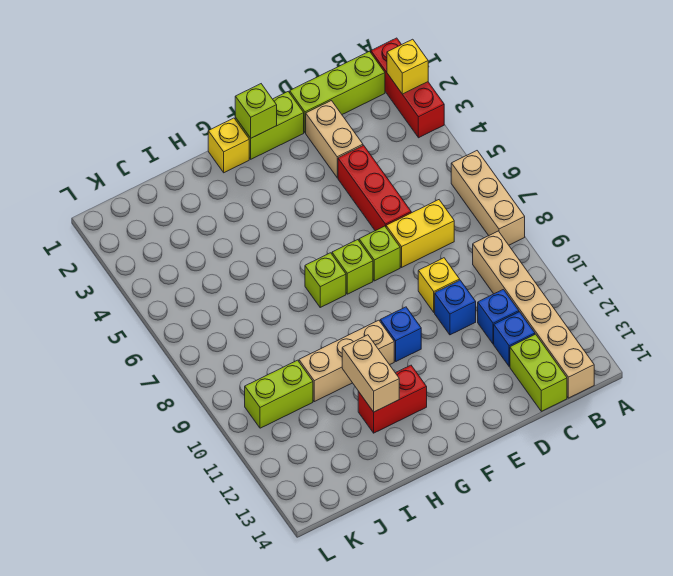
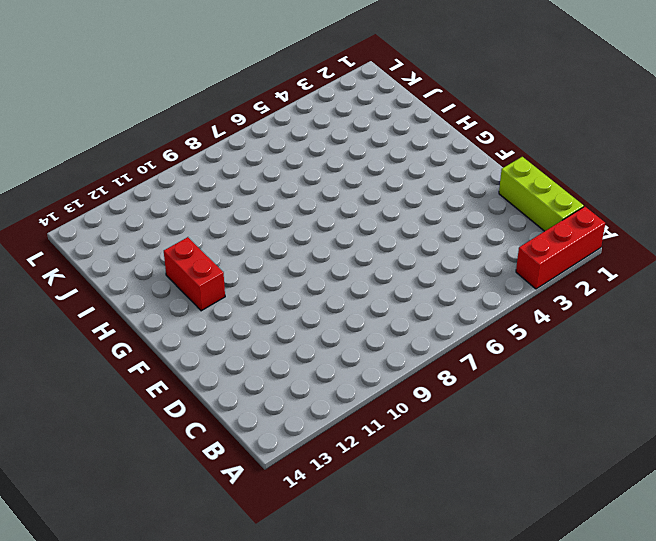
none -> tan 1x3 brick [451,151,525,245]
none -> tan 1x6 brick [473,231,594,398]
none -> yellow 1x2 brick [386,200,454,267]

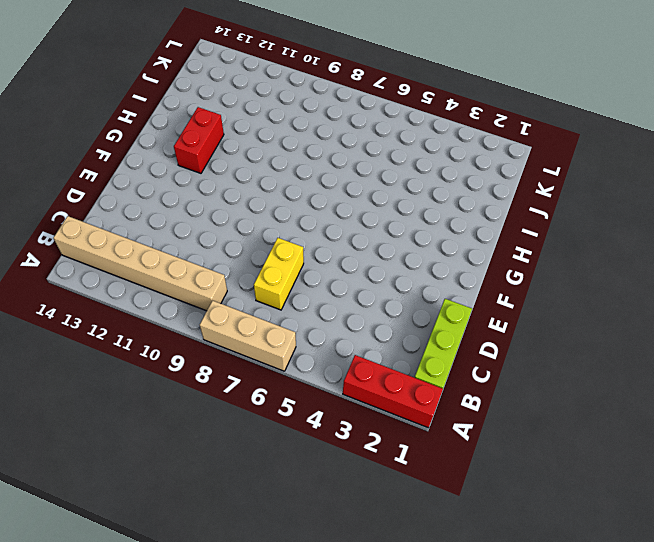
none -> blue 1x1 brick [478,289,519,344]
none -> blue 1x1 brick [494,312,535,367]
none -> lime 1x2 brick [510,334,567,411]

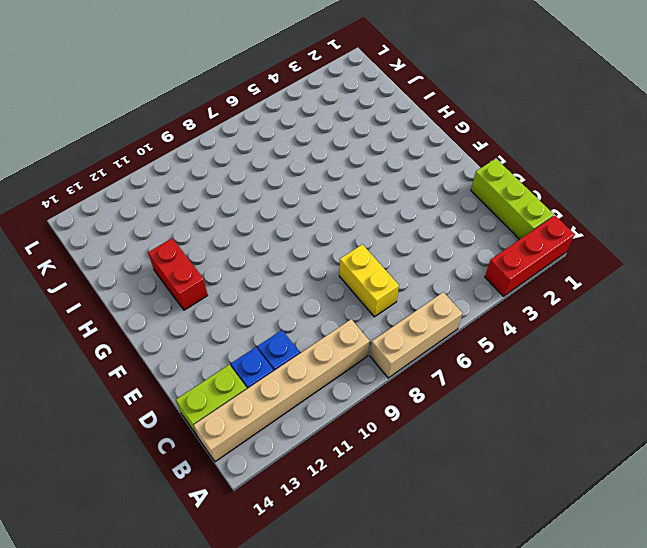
none -> tan 1x2 brick [306,101,363,178]
none -> red 1x3 brick [338,145,411,231]
none -> yellow 1x1 brick [418,258,460,312]

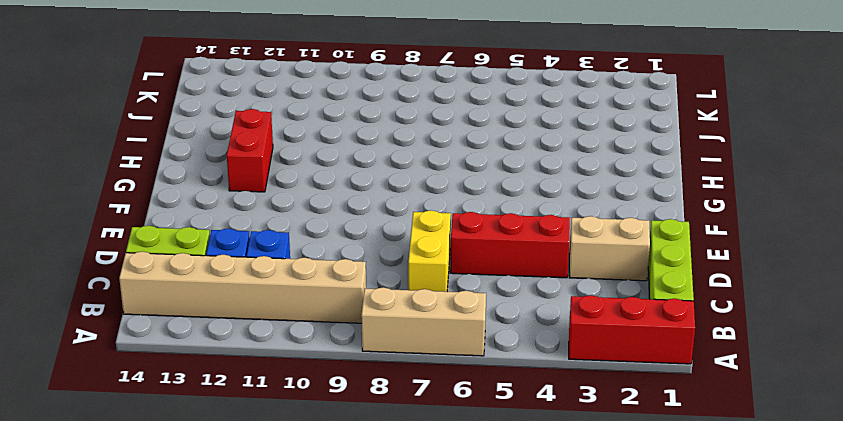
none -> yellow 1x1 brick [418,258,460,312]
none -> blue 1x1 brick [435,280,476,335]
none -> lime 1x2 brick [235,92,304,159]

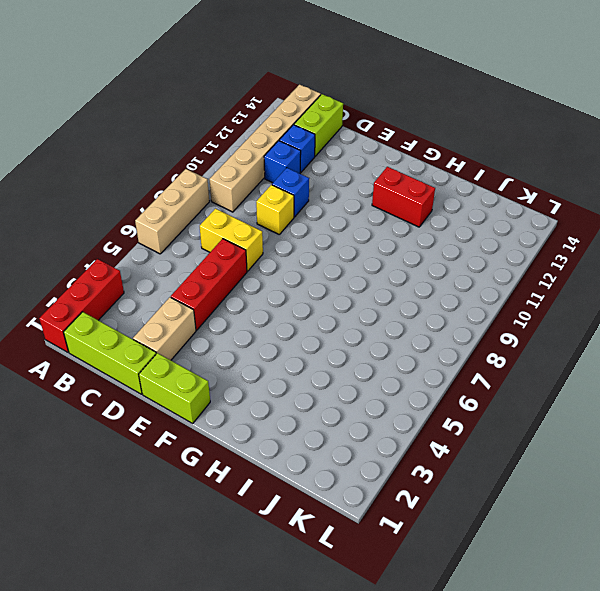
none -> lime 1x1 brick [359,226,400,281]
none -> lime 1x1 brick [332,240,373,294]
none -> blue 1x1 brick [380,307,421,361]

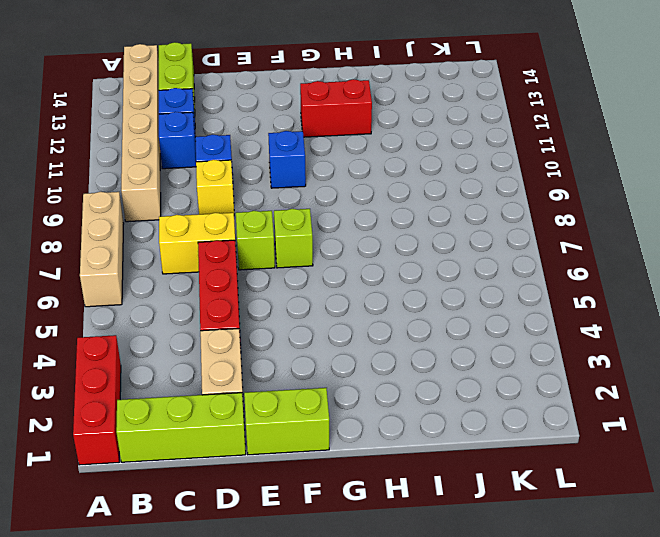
none -> yellow 1x1 brick [208,118,249,173]
none -> lime 1x1 brick [305,253,346,307]
none -> tan 1x3 brick [299,320,394,402]

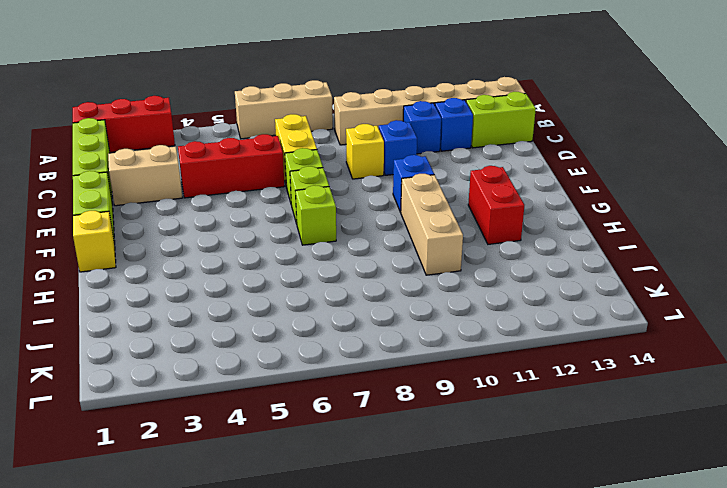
none -> lime 1x2 brick [245,360,313,428]
none -> yellow 1x1 brick [387,39,428,94]
none -> lime 1x1 brick [235,84,277,138]

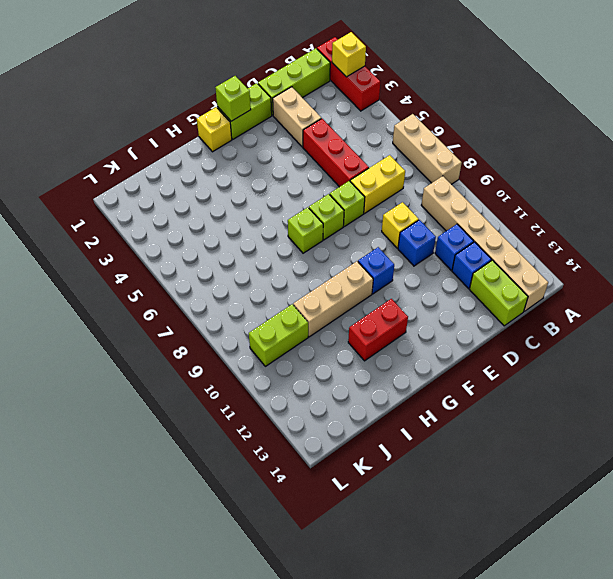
none -> tan 1x2 brick [342,335,399,412]

